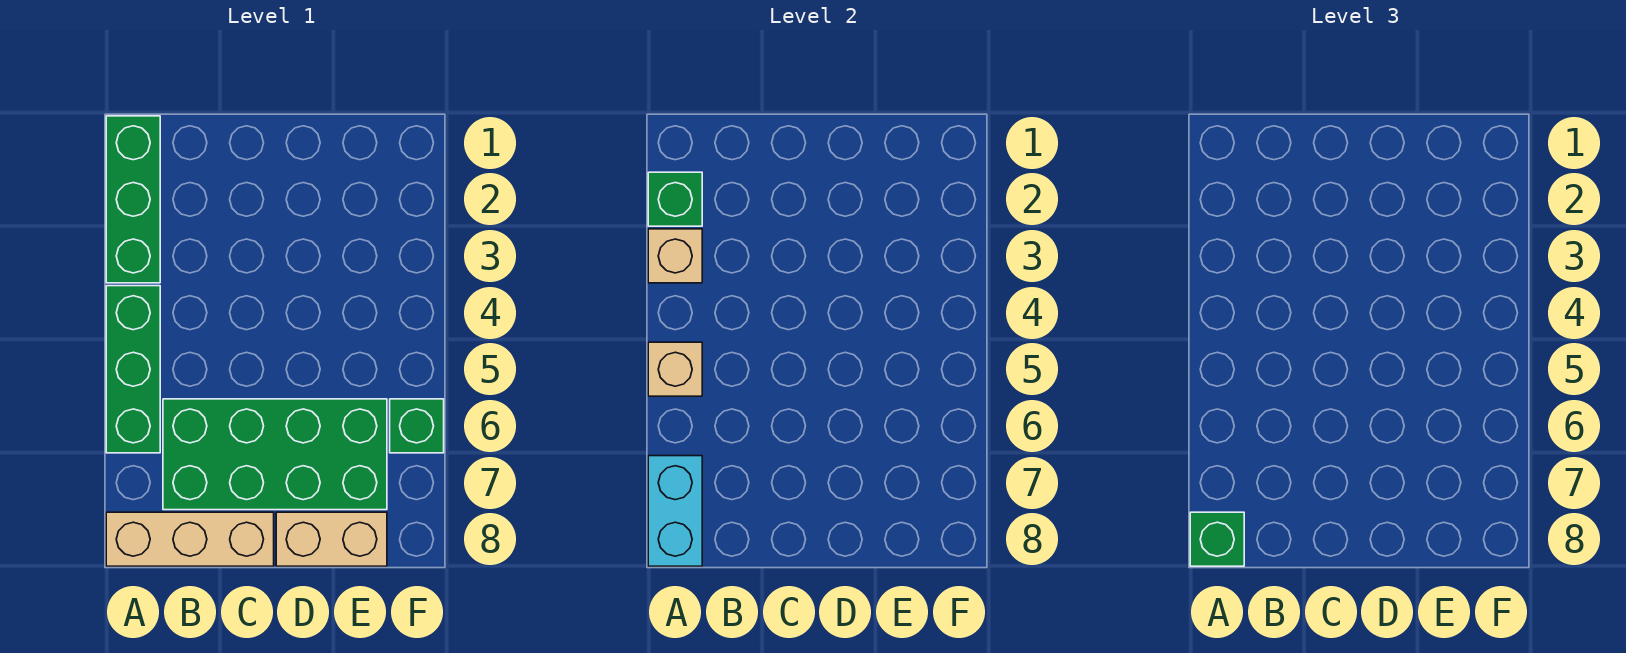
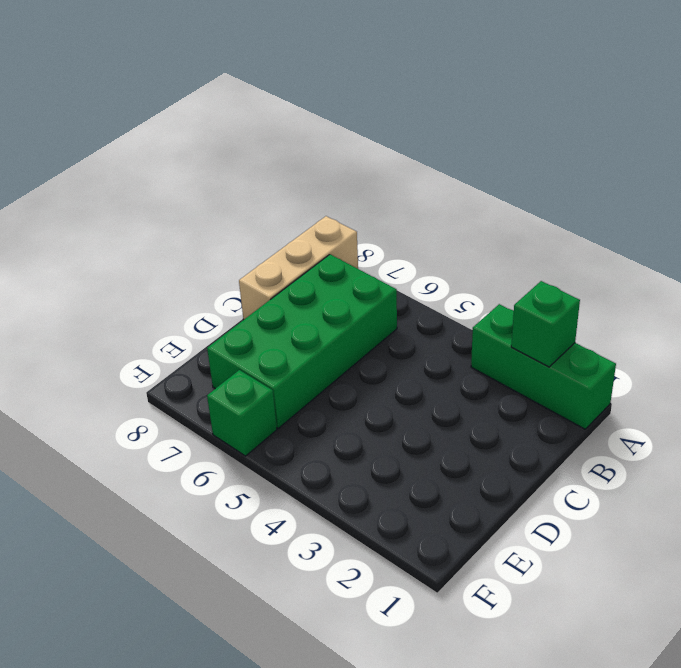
none -> green 1x3 brick [106,286,160,453]
none -> tan 1x2 brick [276,512,387,566]

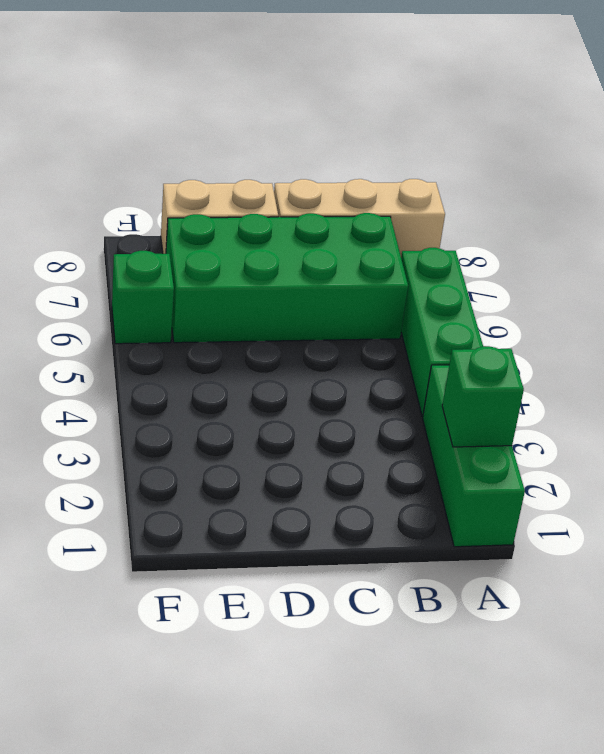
none -> tan 1x1 brick [648,229,702,283]
none -> tan 1x1 brick [648,342,702,396]

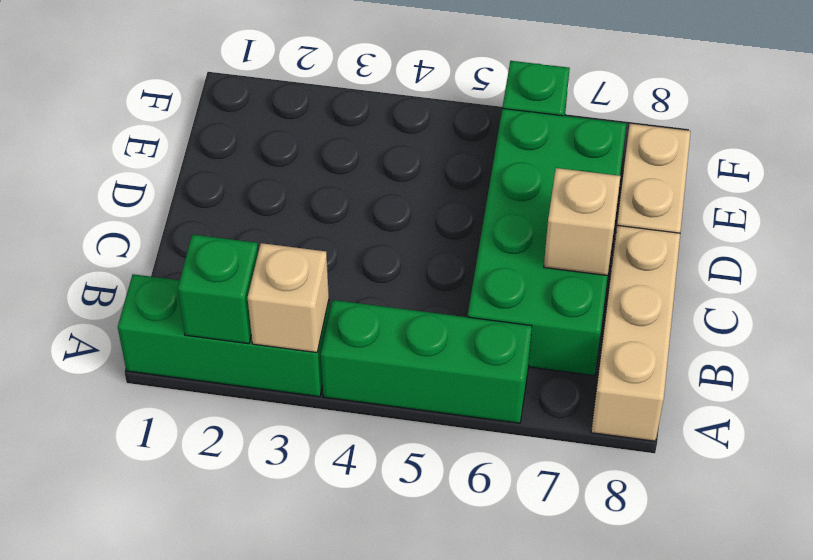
tan 1x1 brick [544,168,620,276] -> tan 1x1 brick moved to [648,342,702,396]
none -> cyan 1x2 brick [648,456,702,566]
none -> green 1x1 brick [1190,512,1244,566]

